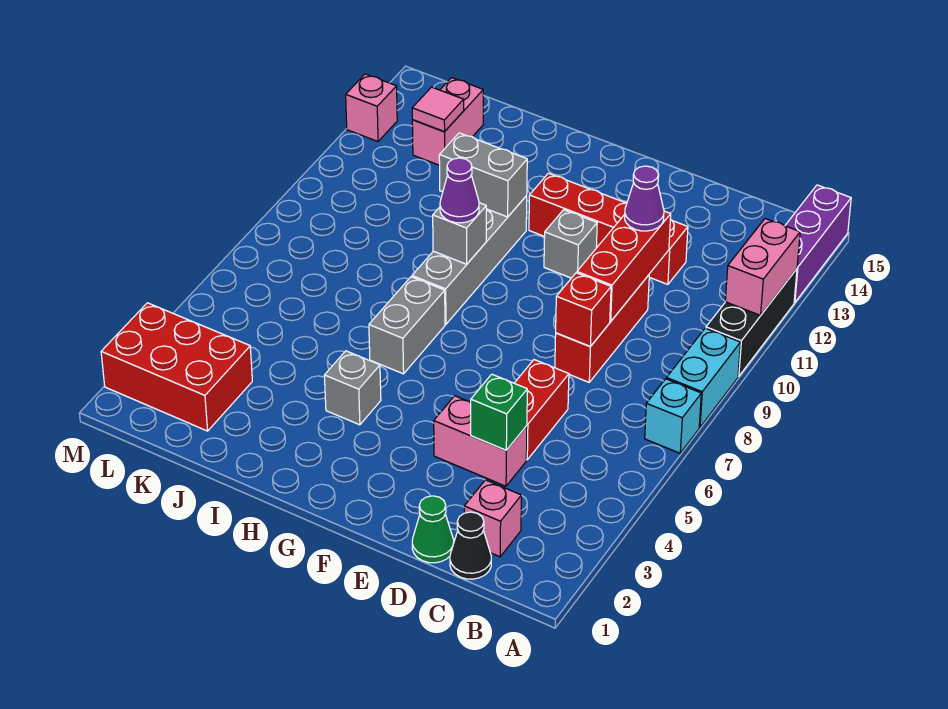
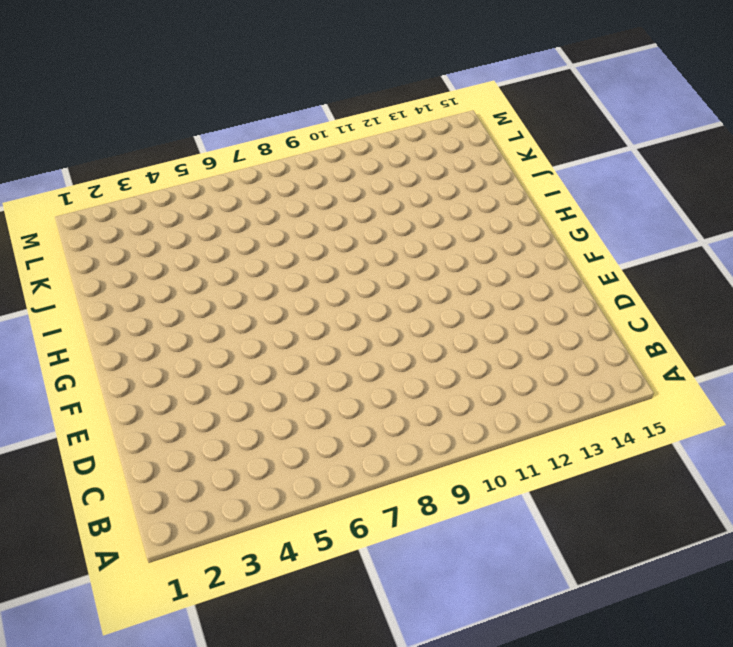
none -> cyan 1x1 brick [645,379,701,453]
none -> cyan 1x2 brick [666,328,740,427]
none -> black 1x3 brick [706,269,797,376]

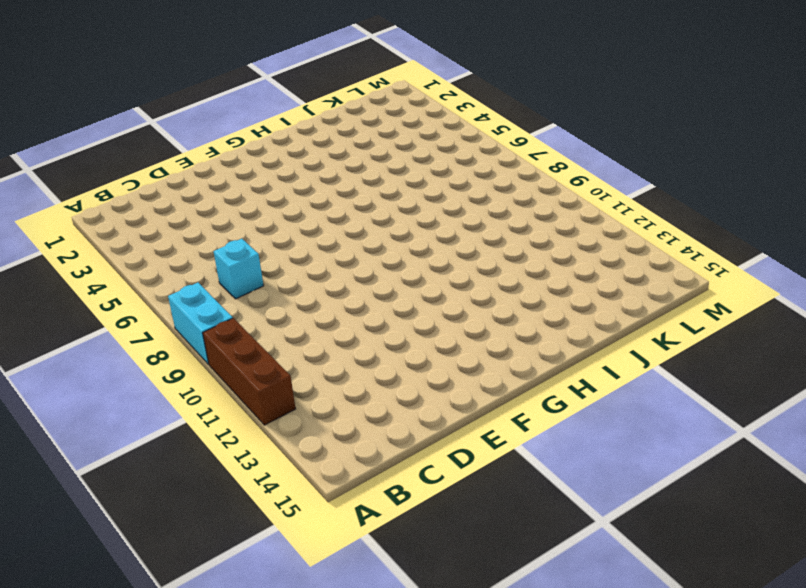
brown 1x3 brick [203,318,296,425] -> black 1x3 brick [706,269,797,376]
cyan 1x1 brick [214,239,264,299] -> cyan 1x1 brick moved to [645,379,701,453]
none -> purple 1x3 brick [785,185,851,303]
none -> black 1x1 cone [450,512,491,579]
none -> pink 1x1 brick [464,480,521,557]

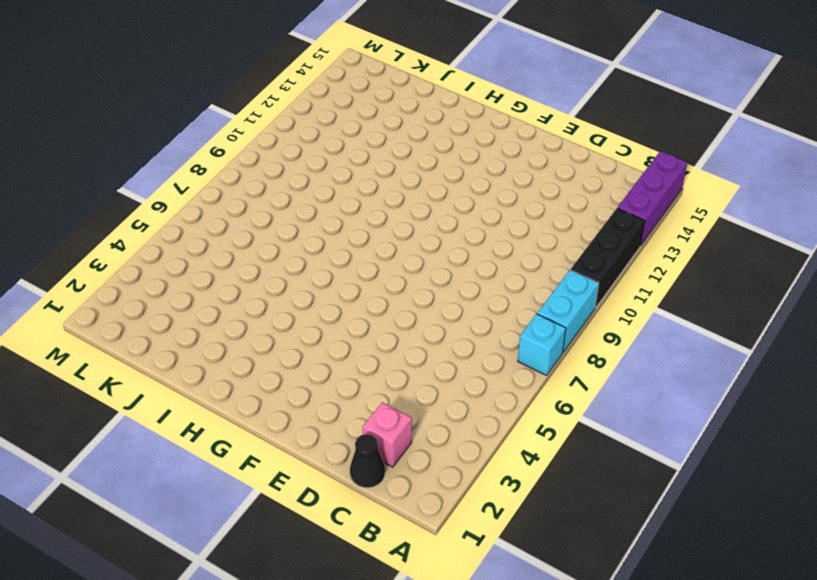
none -> green 1x1 cone [412,496,454,563]
none -> pink 1x2 brick [434,396,527,486]
none -> red 1x2 brick [515,360,569,460]

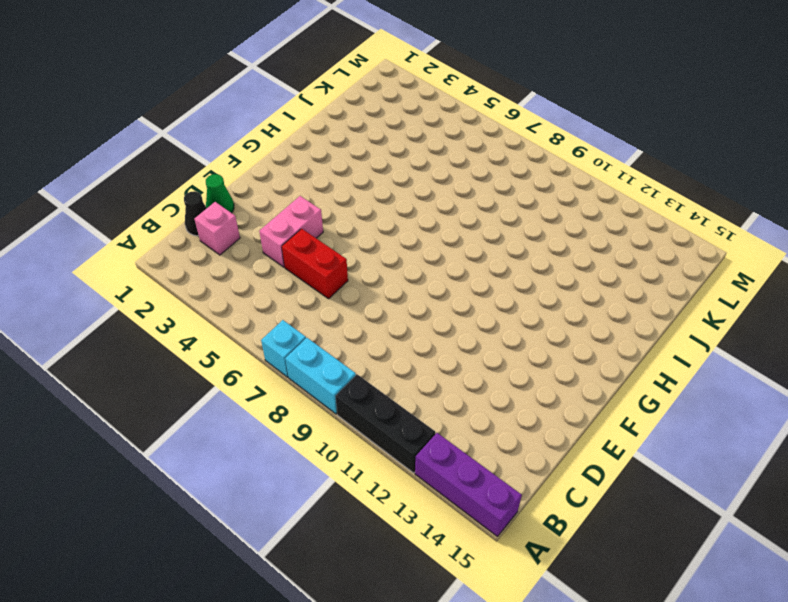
none -> red 1x3 brick [555,275,649,382]
none -> red 1x4 brick [529,173,688,284]
none -> grey 1x1 brick [544,210,597,278]

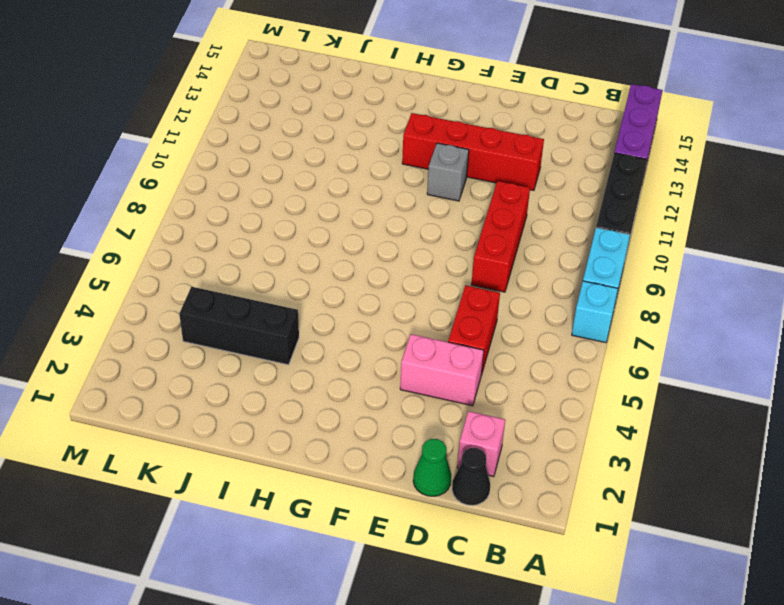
black 1x3 brick [179,287,299,365] -> none
none -> grey 1x1 brick [324,351,381,425]
none -> grey 1x2 brick [369,277,445,374]
none -> grey 1x4 brick [412,196,527,324]

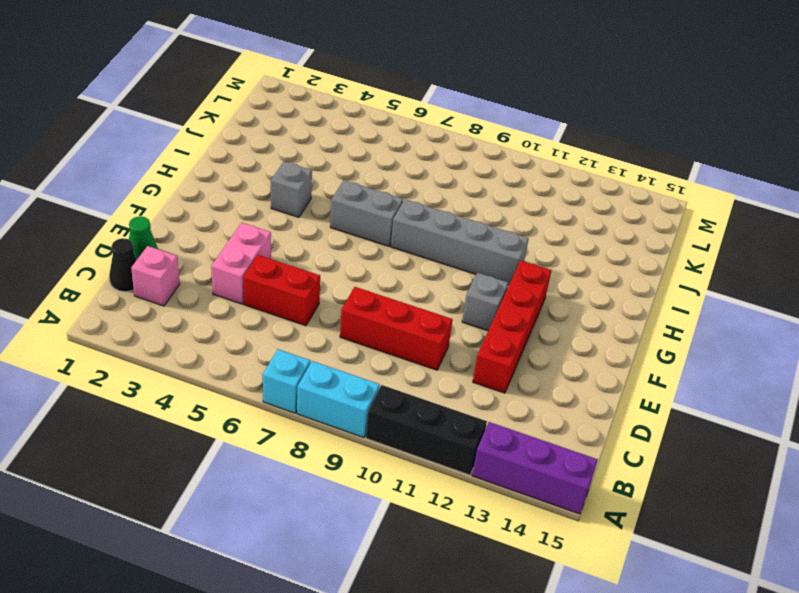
none -> red 2x3 brick [101,303,252,431]
none -> pink 1x2 brick [412,78,483,165]
none -> pink 1x1 brick [346,74,397,142]

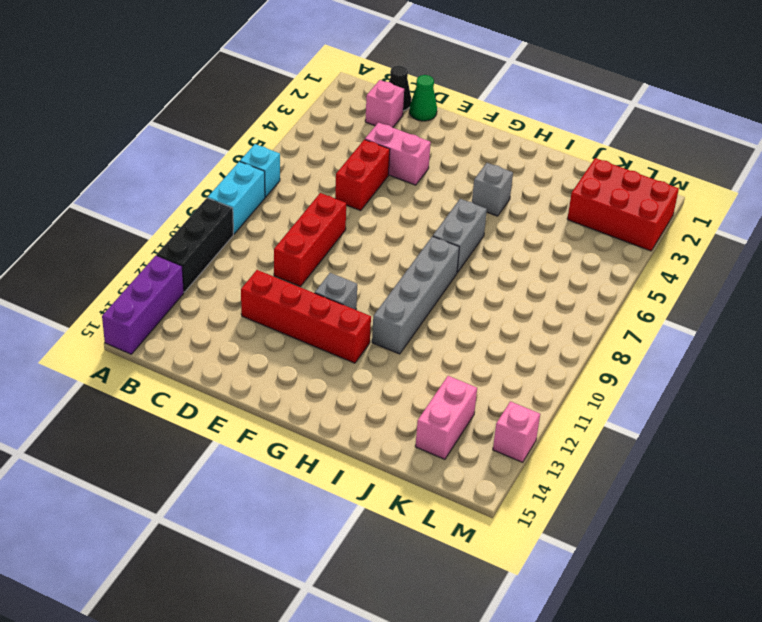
none -> pink 1x2 brick [725,219,800,315]
none -> green 1x1 brick [470,374,527,450]
none -> red 1x1 brick [556,273,611,346]

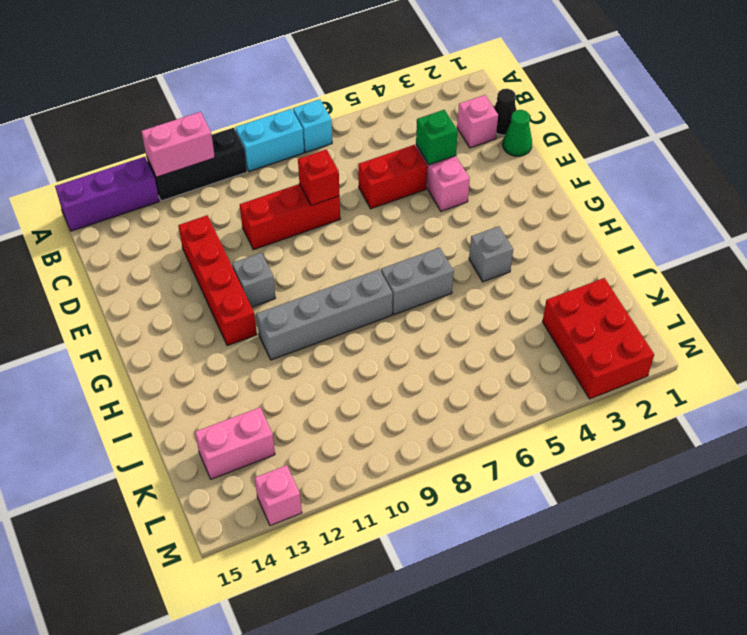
none -> red 1x3 brick [577,211,671,321]
none -> grey 1x1 brick [433,203,486,264]
none -> grey 1x2 brick [439,133,527,217]

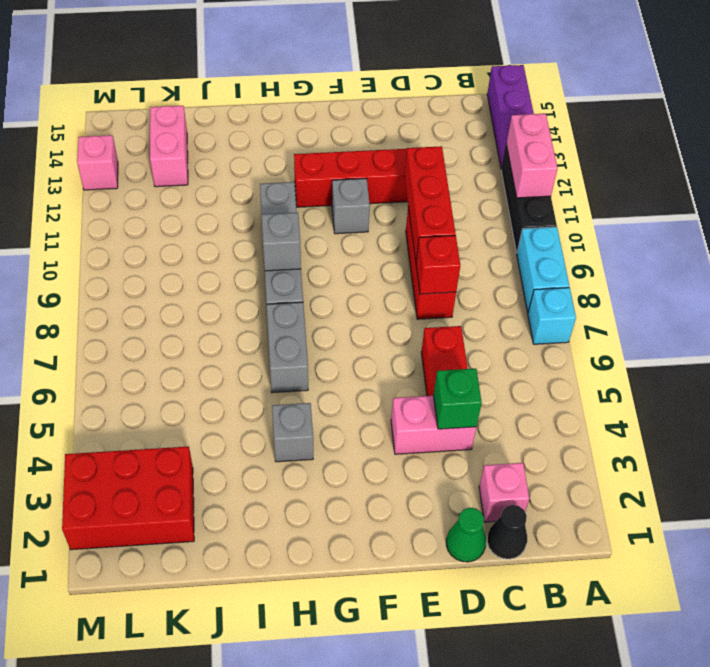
none -> grey 1x2 brick [439,133,527,217]
none -> pink 1x1 tile [412,87,464,132]
none -> purple 1x1 cone [625,166,664,231]

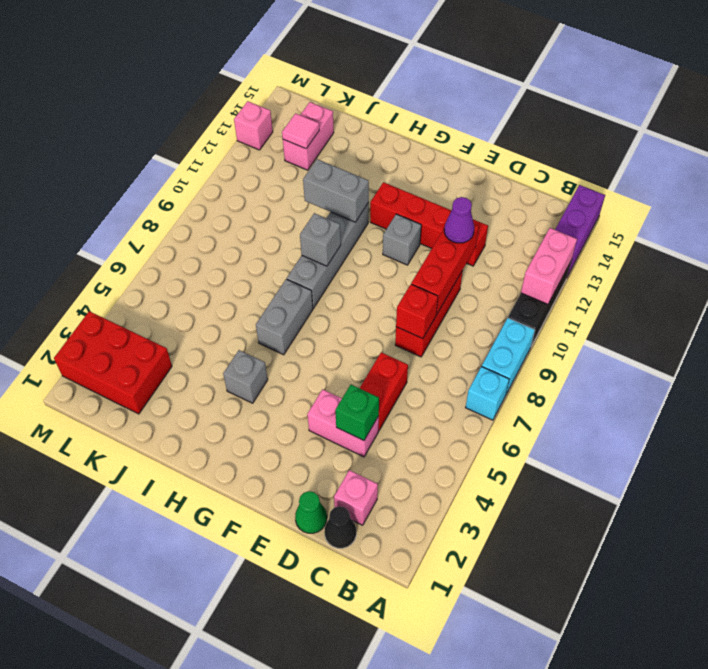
none -> purple 1x1 cone [440,158,479,223]

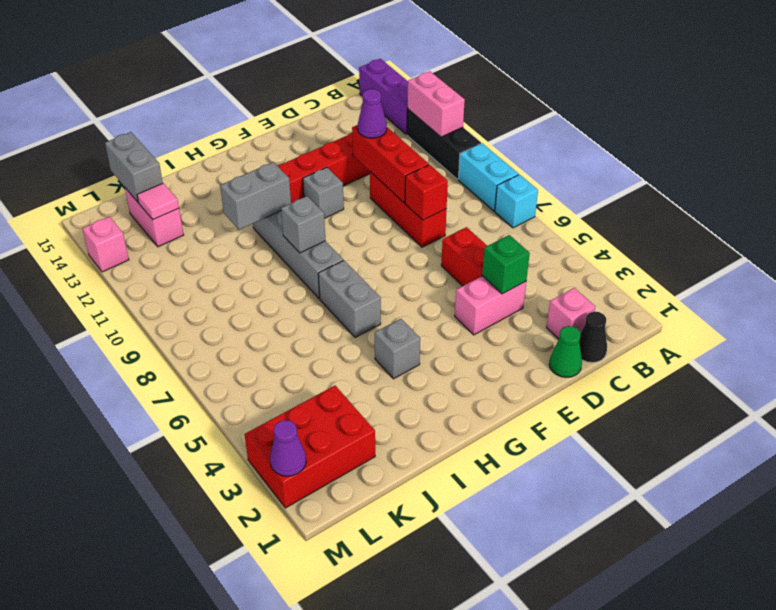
grey 1x2 brick [105,132,163,202] -> none
purple 1x1 cone [270,420,306,476] -> purple 1x1 cone moved to [440,158,479,223]

